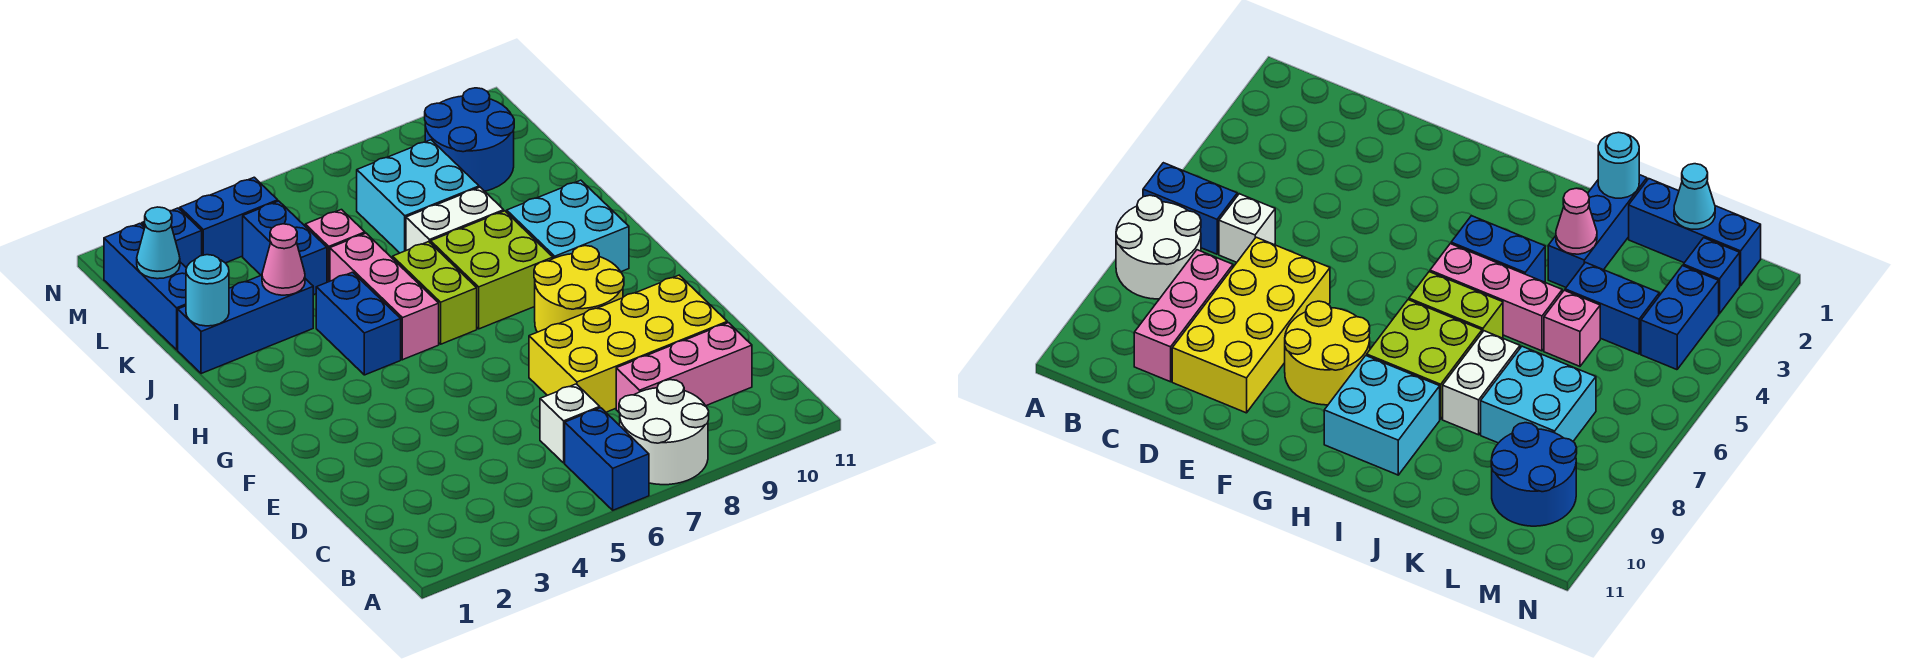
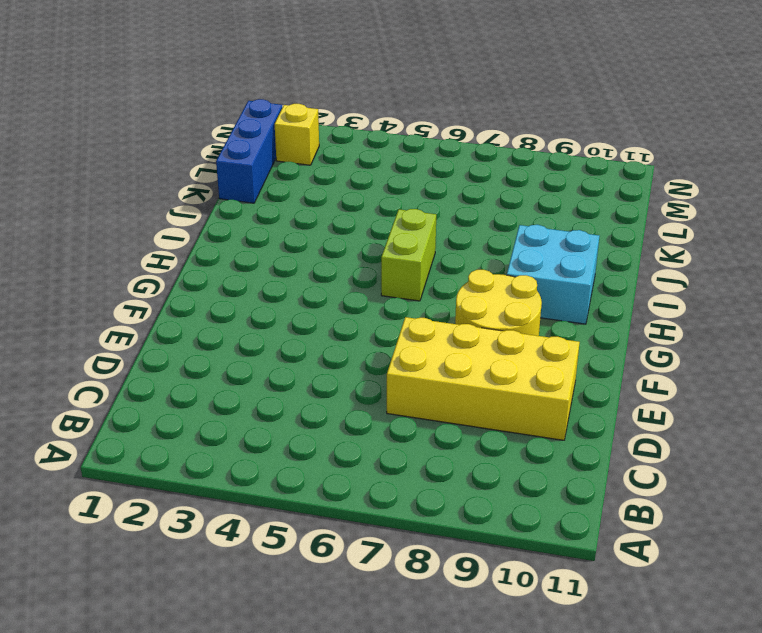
yellow 1x1 brick [275,104,319,165] -> blue 1x1 brick [142,208,202,268]
none -> blue 1x2 brick [565,408,649,510]
none -> white 2x2 round brick [619,380,709,485]
none -> white 1x1 brick [540,384,600,463]

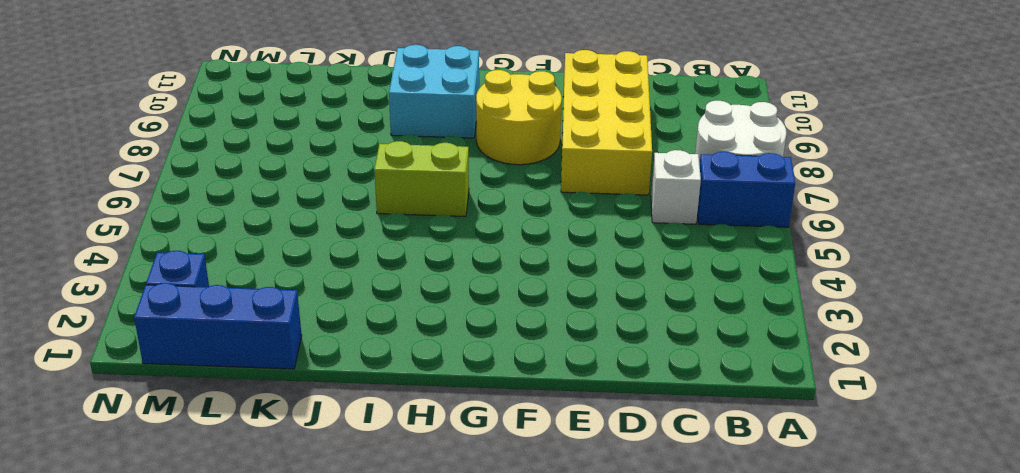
none -> pink 1x3 brick [616,323,752,412]
none -> blue 1x2 brick [316,272,401,375]
none -> pink 1x3 brick [330,233,439,360]

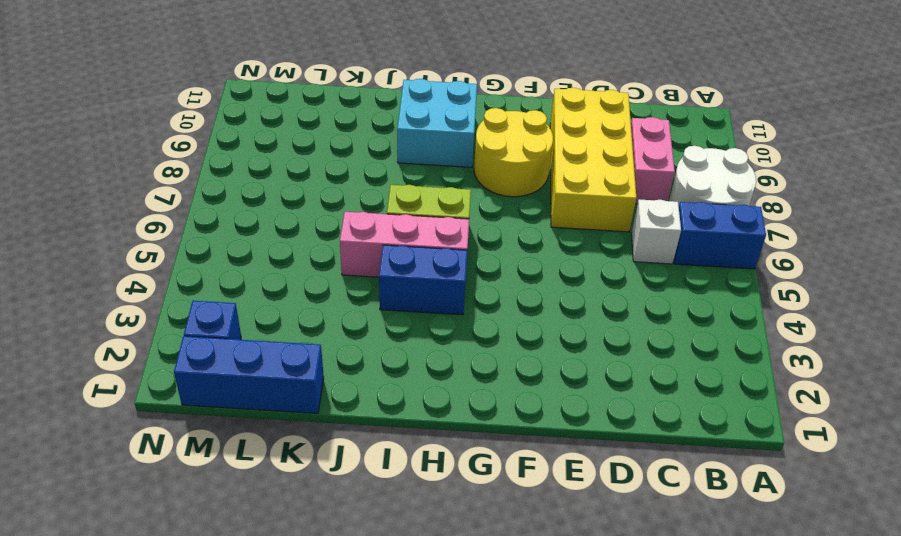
pink 1x2 brick [631,117,675,204] -> pink 1x3 brick [616,323,752,412]
none -> lime 2x2 brick [431,211,553,329]
none -> blue 1x3 brick [178,275,313,374]
none -> white 1x2 brick [406,187,504,250]

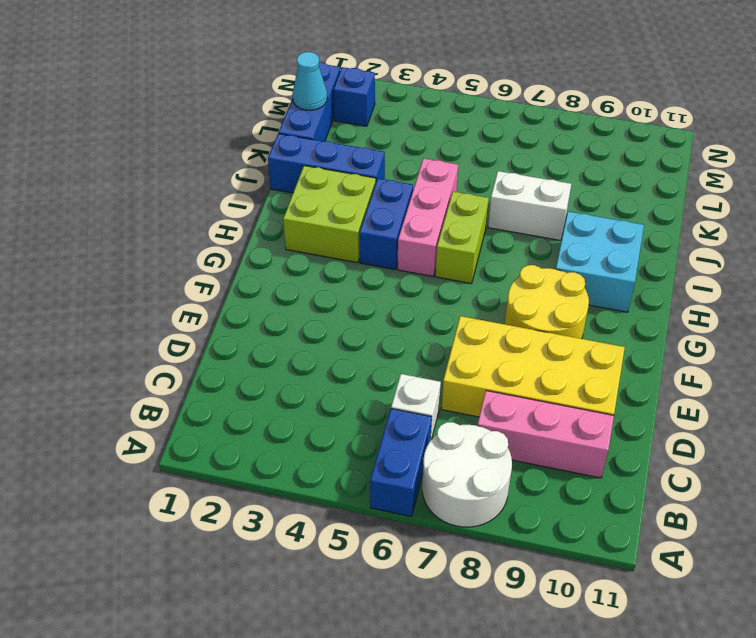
lime 2x2 brick [283,166,376,263] -> lime 2x2 brick moved to [431,211,553,329]
none -> blue 1x2 brick [243,201,327,295]
none -> pink 1x1 brick [305,210,365,282]
none -> cyan 2x2 brick [357,140,479,253]

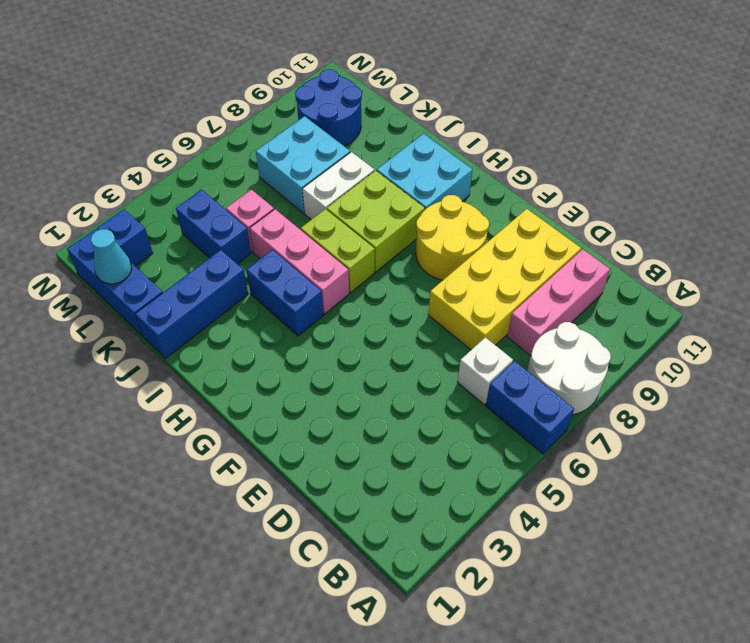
none -> blue 1x2 brick [180,177,278,263]
none -> cyan 1x1 round brick [186,255,229,326]
none -> pink 1x1 cone [262,224,305,295]

